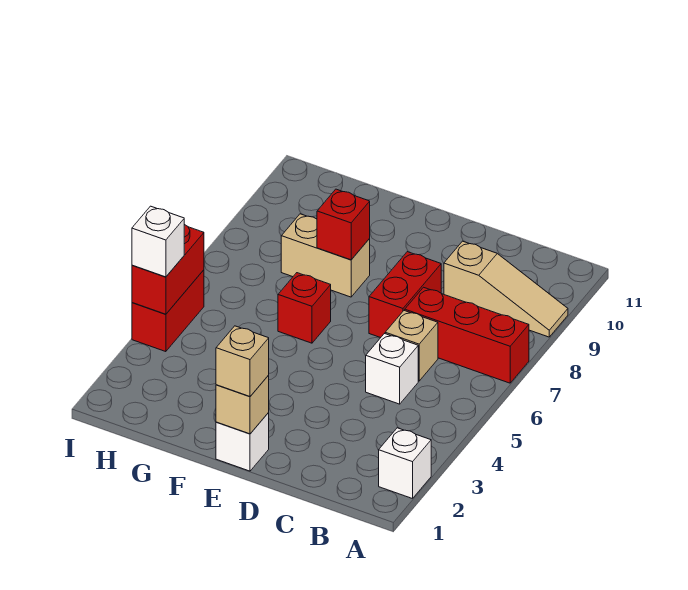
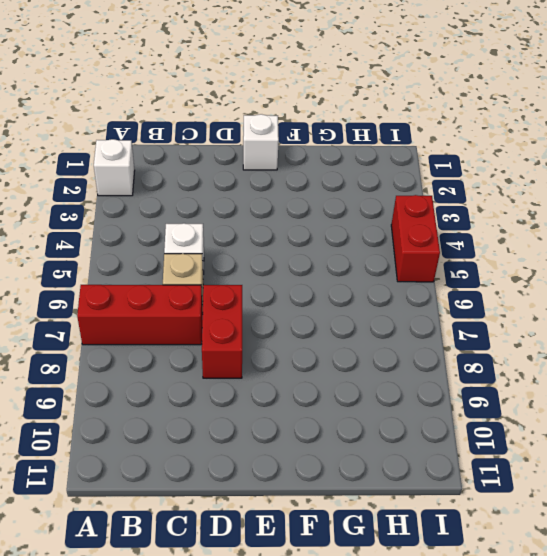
none -> tan 1x3 slope [444,241,568,337]
none -> red 1x1 brick [278,273,331,343]
none -> tan 1x2 brick [281,214,370,297]

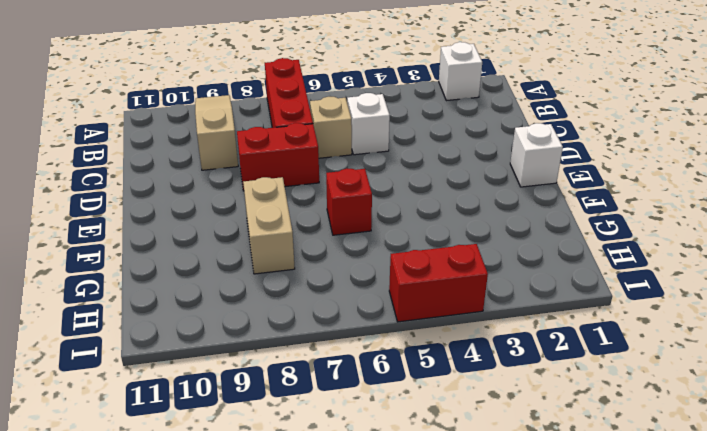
none -> tan 1x1 brick [216,375,269,434]
none -> red 1x1 brick [317,189,370,260]
none -> red 1x2 brick [132,224,204,314]

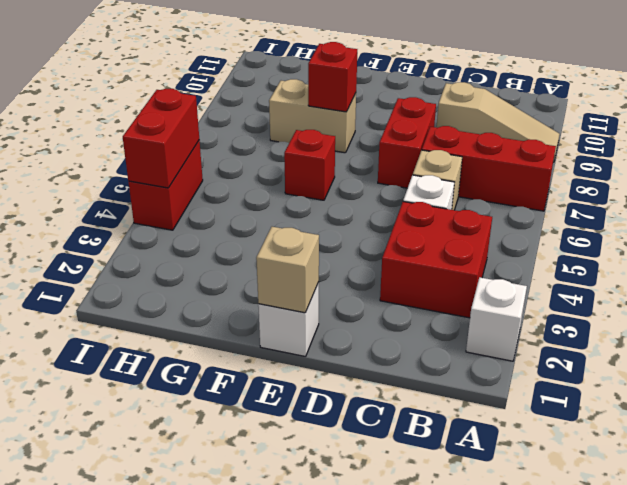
red 2x2 brick [380,202,492,318] -> none
none -> tan 1x1 brick [216,326,269,397]
none -> white 1x1 brick [132,206,184,277]

